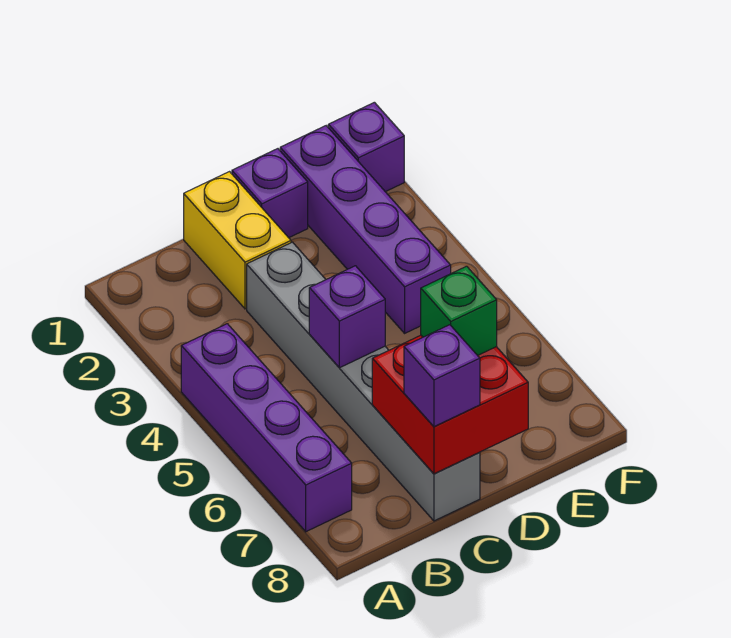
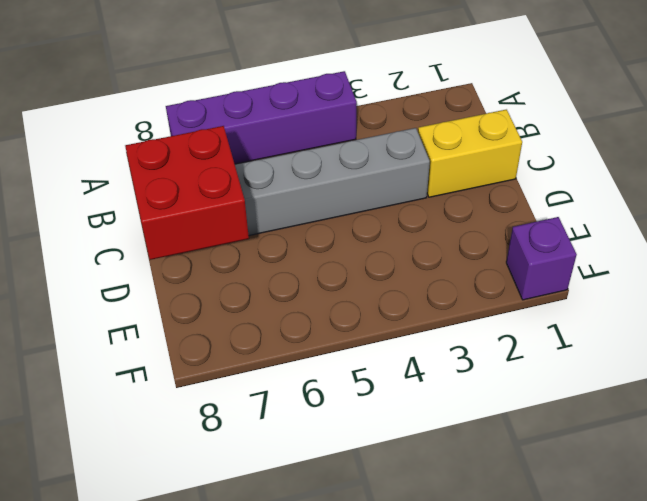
none -> purple 1x1 brick [232,149,308,238]
none -> purple 1x4 brick [280,126,451,333]

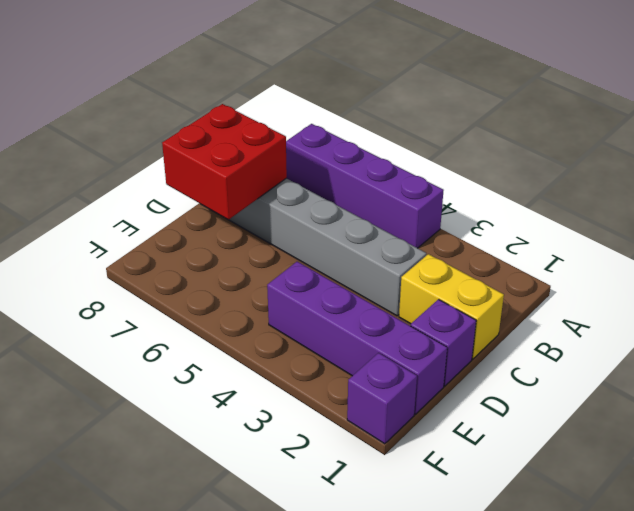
none -> purple 1x1 brick [309,266,385,368]
none -> purple 1x1 brick [404,325,480,427]

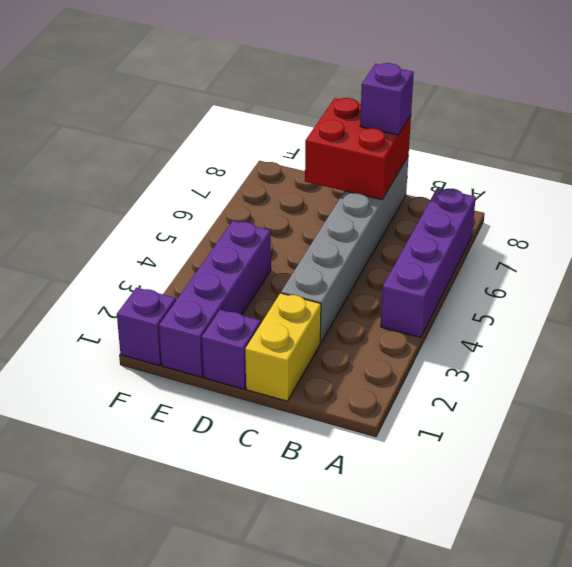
none -> purple 1x1 brick [309,266,385,368]
none -> green 1x1 brick [421,266,497,356]

